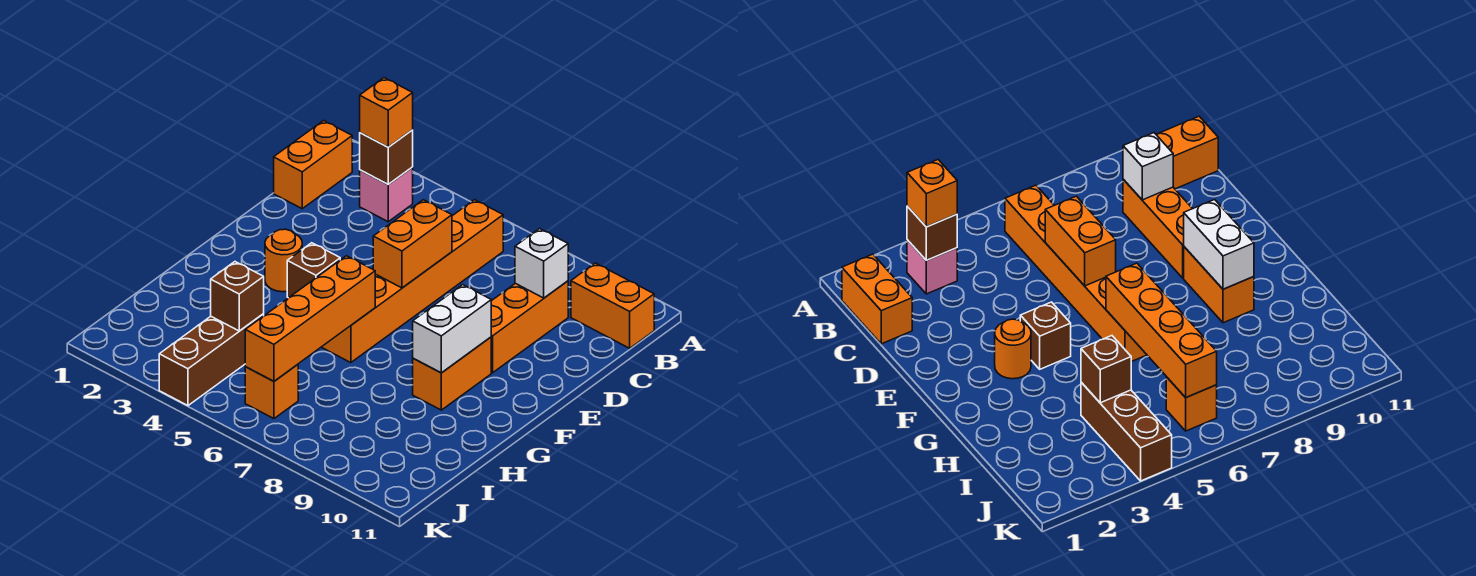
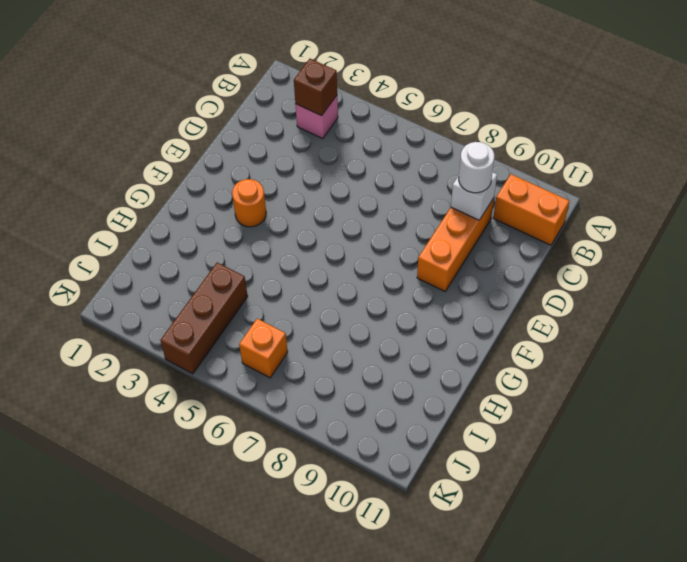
white 1x1 round brick [459,142,494,193] -> none
none -> orange 1x2 brick [274,121,352,209]
none -> orange 1x6 brick [322,200,503,363]
none -> brown 1x1 brick [287,243,340,298]

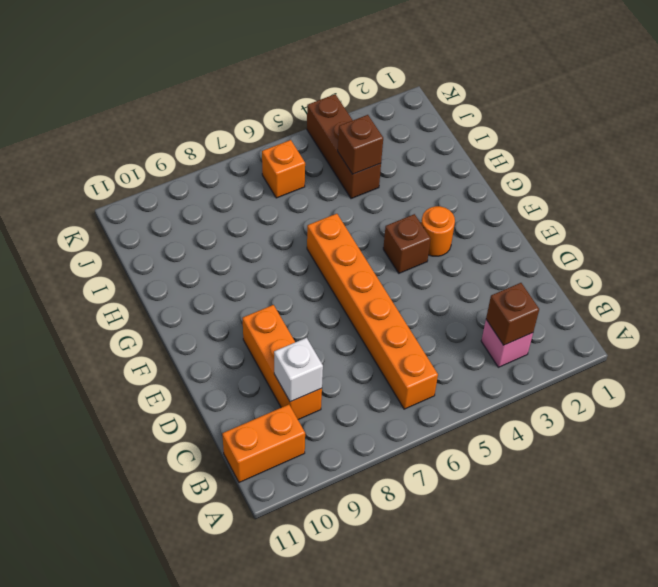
none -> orange 1x2 brick [274,121,352,209]
none -> orange 1x2 brick [413,337,491,410]
none -> orange 1x2 brick [373,200,452,288]

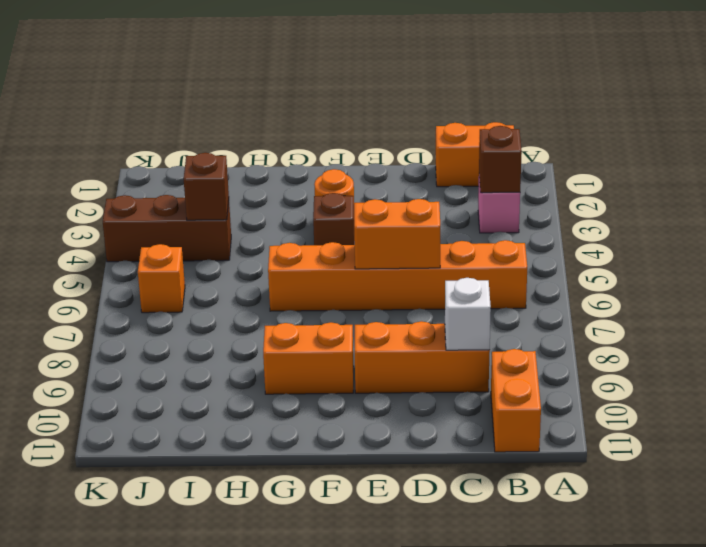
none -> white 1x2 brick [413,285,491,373]
none -> orange 1x4 brick [245,256,375,381]
none -> orange 1x1 brick [360,78,413,147]

